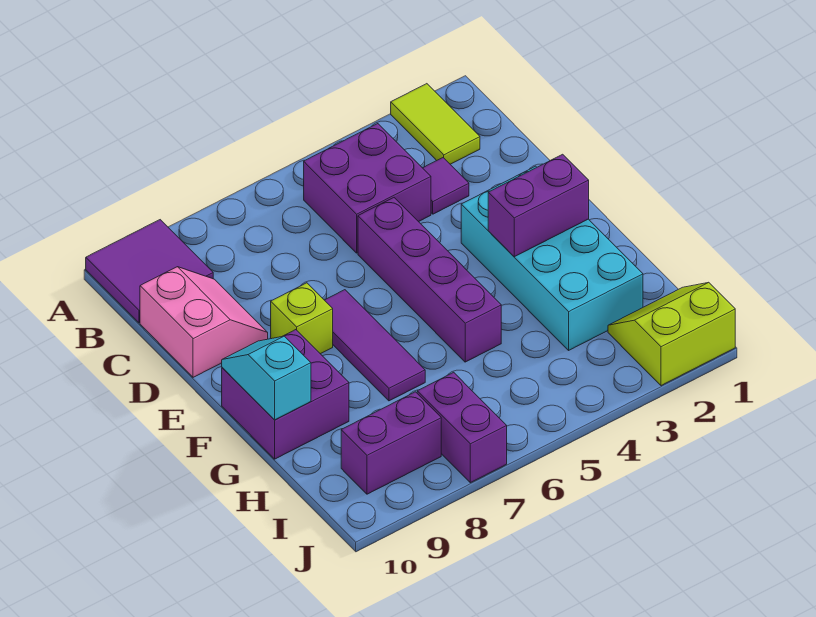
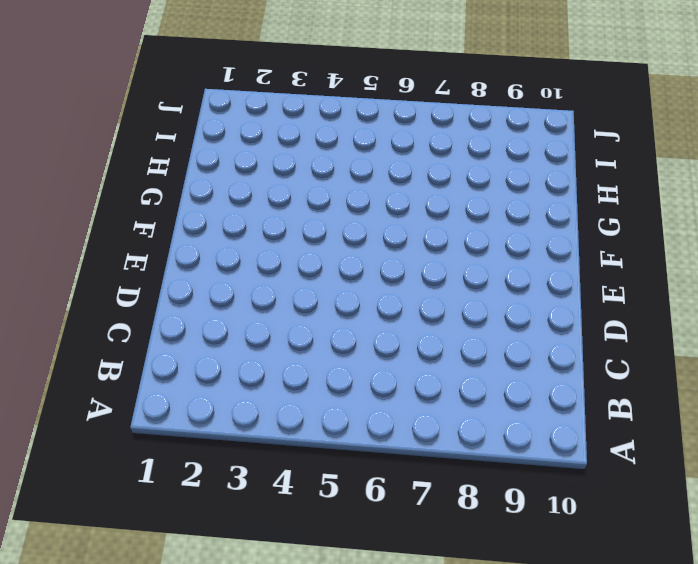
none -> lime 1x2 tile [391,84,480,164]
none -> purple 2x2 tile [86,220,213,323]
none -> purple 2x2 brick [304,124,431,253]

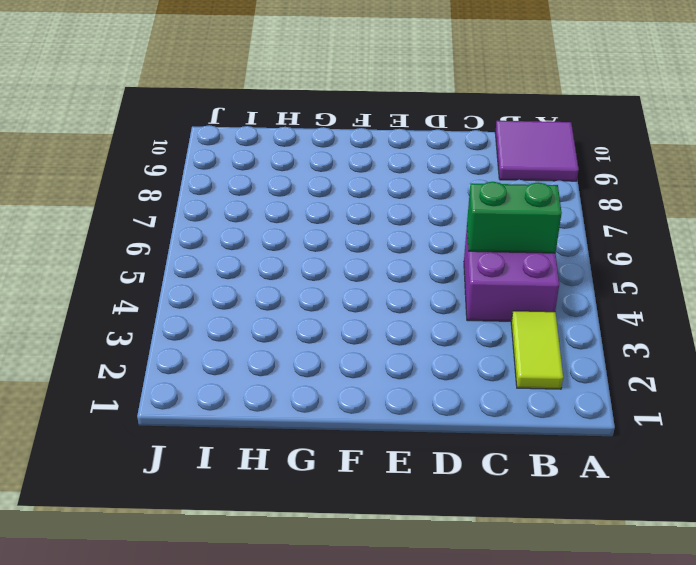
lime 1x2 tile [511,311,563,389] -> lime 1x2 tile turned to [391,84,480,164]
green 1x2 brick [467,182,562,253] -> none
none -> purple 1x1 tile [423,158,469,214]
none -> pink 2x2 slope [140,267,268,377]
none -> purple 1x4 brick [358,198,501,362]

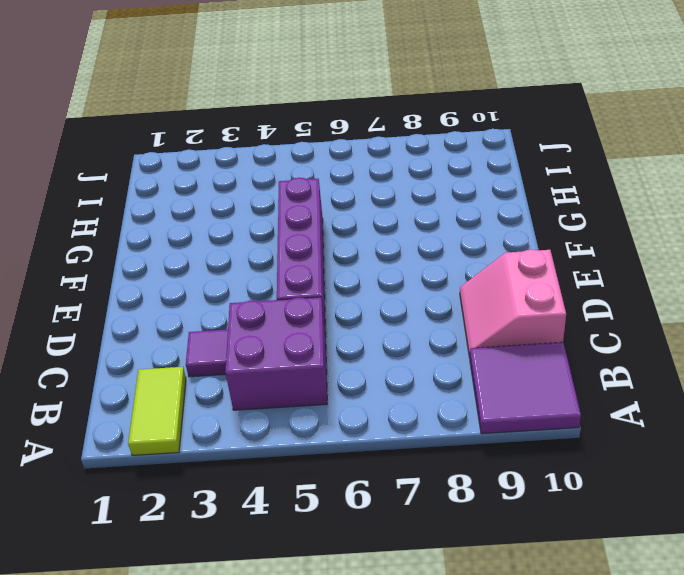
none -> cyan 2x4 brick [461,166,643,350]
none -> purple 1x3 tile [325,290,425,401]
none -> lime 1x1 brick [271,283,333,354]

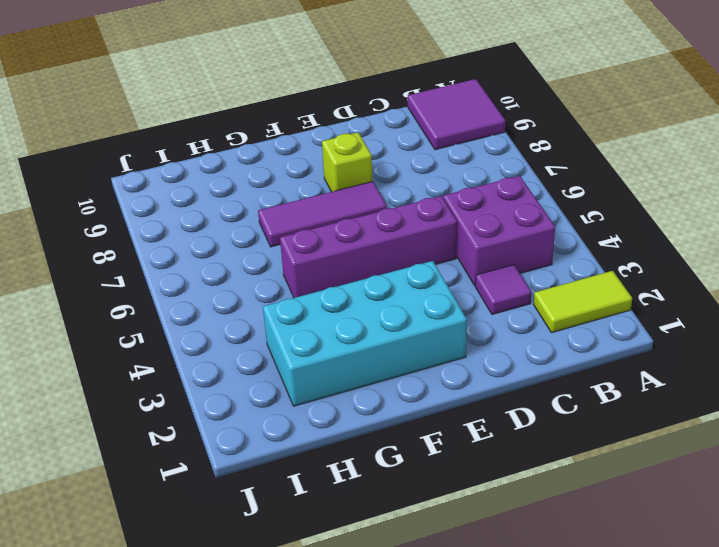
none -> pink 2x2 slope [140,267,268,377]
none -> purple 2x2 brick [222,330,349,459]
none -> lime 2x2 slope [608,282,735,386]

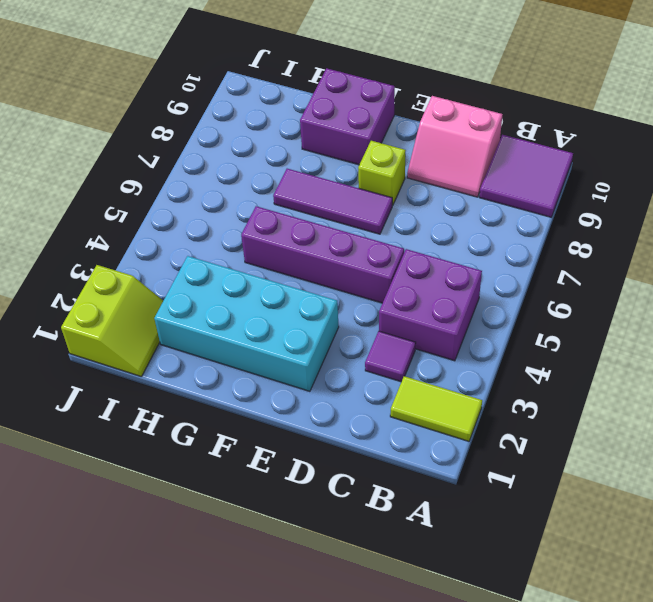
none -> purple 1x2 brick [417,372,507,483]
none -> purple 1x2 brick [341,392,441,494]
none -> purple 1x2 brick [488,154,589,257]

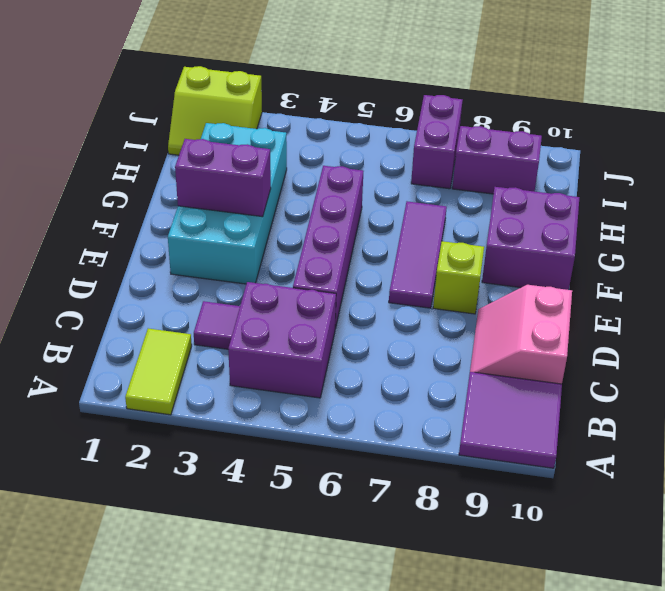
none -> cyan 1x2 slope [222,336,311,420]

